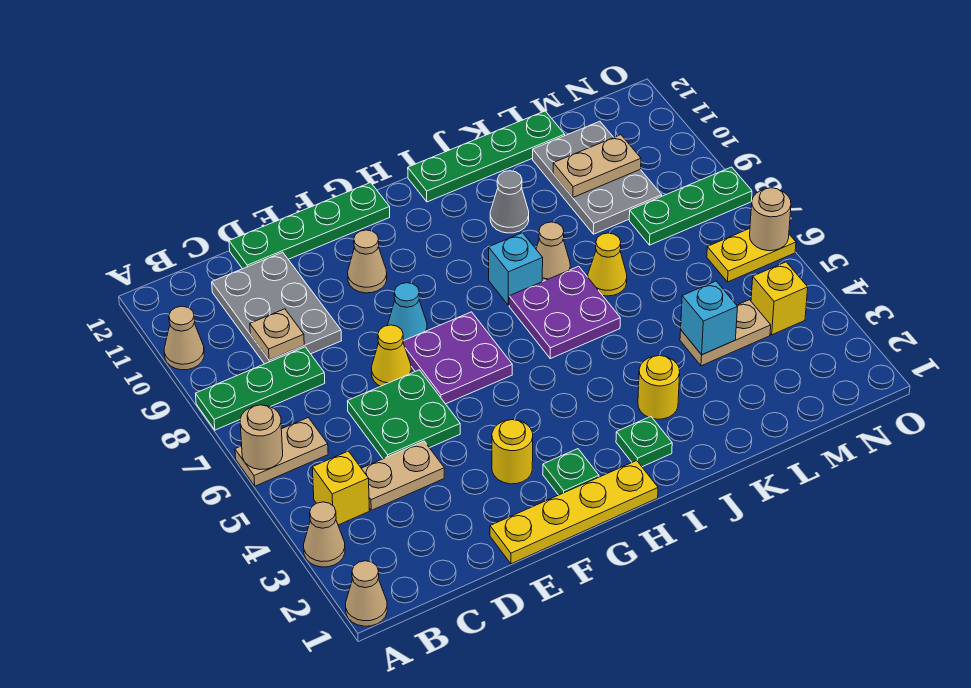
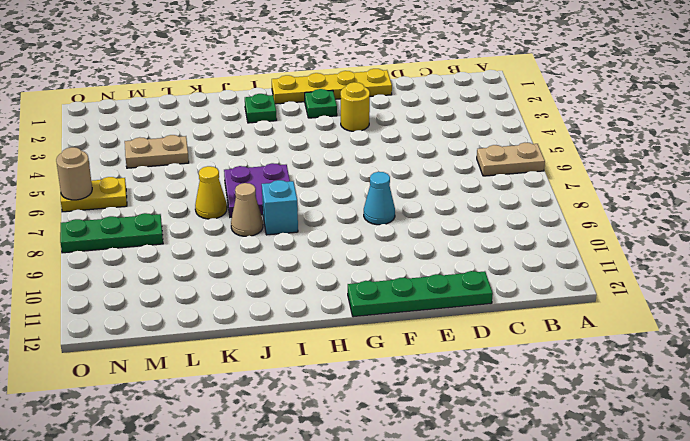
none -> tan 1x1 cone [346,561,387,626]
none -> tan 1x1 cone [304,502,345,567]
none -> green 1x3 plate [196,347,325,430]
none -> tan 1x1 cone [164,306,204,370]

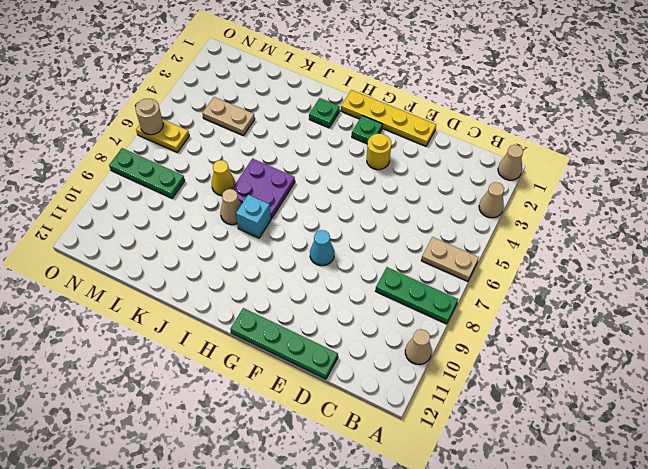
none -> yellow 1x1 brick [312,451,369,525]
none -> tan 1x2 plate [361,441,444,510]
none -> grey 2x3 plate [212,252,342,364]
none -> green 2x2 plate [347,370,460,459]

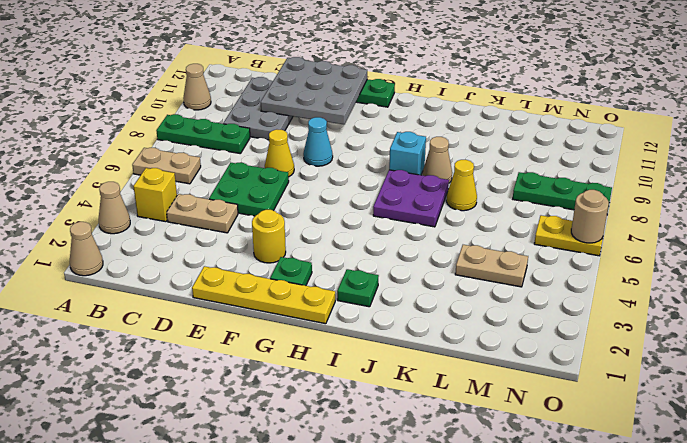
grey 3x3 plate [261,57,367,125] -> none
none -> purple 2x2 plate [403,312,512,404]
none -> tan 1x1 cone [348,230,387,293]
none -> green 1x4 plate [408,111,565,202]
none -> yellow 1x1 round brick [638,355,680,419]

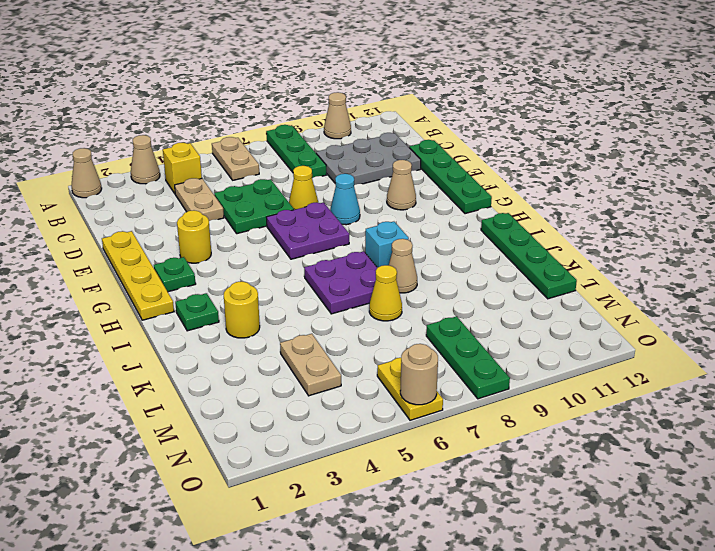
none -> grey 1x1 cone [490,171,529,233]
none -> grey 2x3 plate [533,121,662,234]
none -> yellow 1x1 brick [751,262,808,335]
none -> tan 1x1 round brick [240,405,283,469]

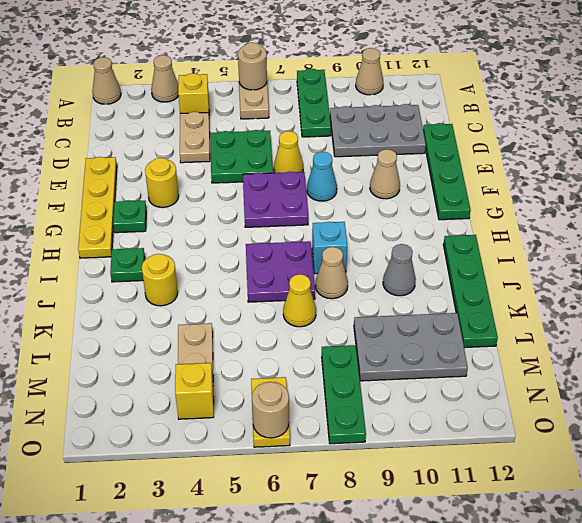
none -> tan 1x1 plate [250,309,304,360]
none -> cyan 1x1 brick [681,281,737,355]
none -> tan 1x2 plate [553,135,641,197]

